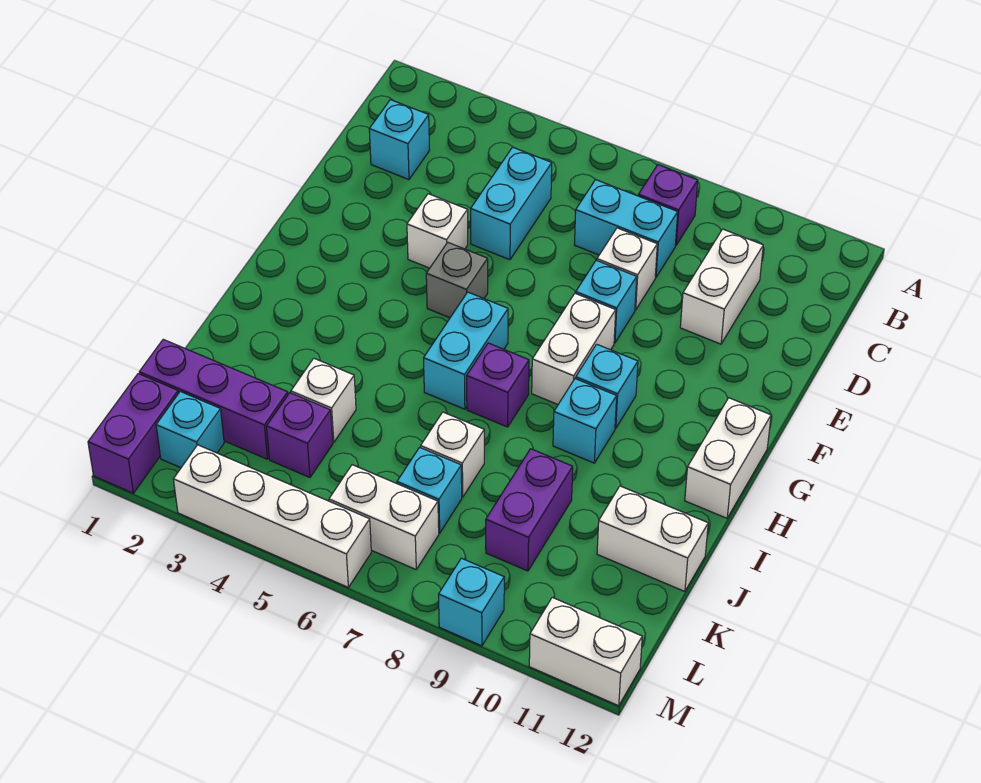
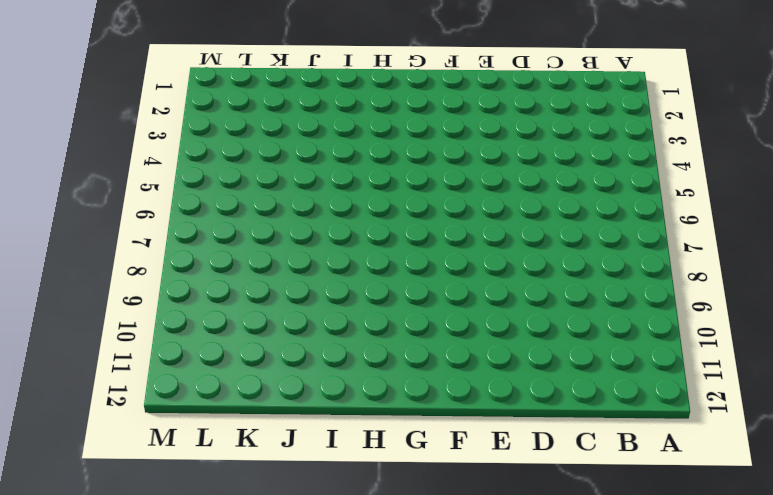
none -> purple 1x1 brick [638,165,698,245]
none -> cyan 1x1 brick [369,100,430,180]
none -> cyan 1x2 brick [471,147,552,260]

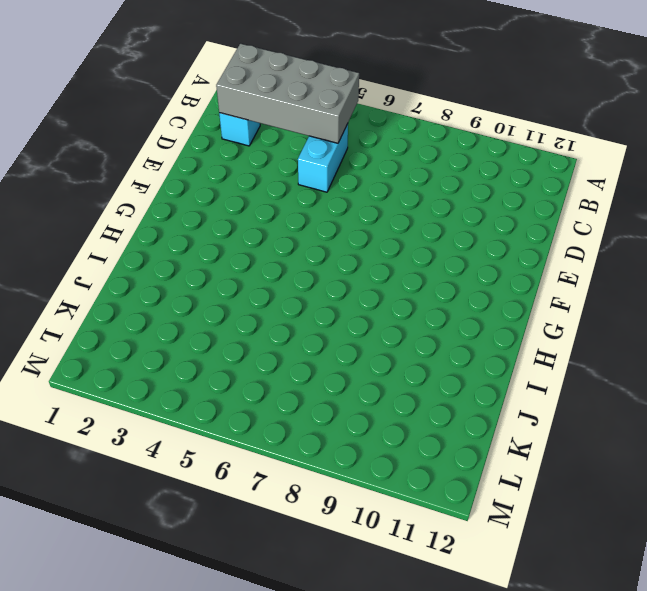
grey 2x4 brick [216,44,359,143] -> none
none -> purple 1x1 brick [638,165,698,245]
none -> cyan 1x2 brick [575,180,678,277]
none -> white 1x2 brick [680,229,763,344]

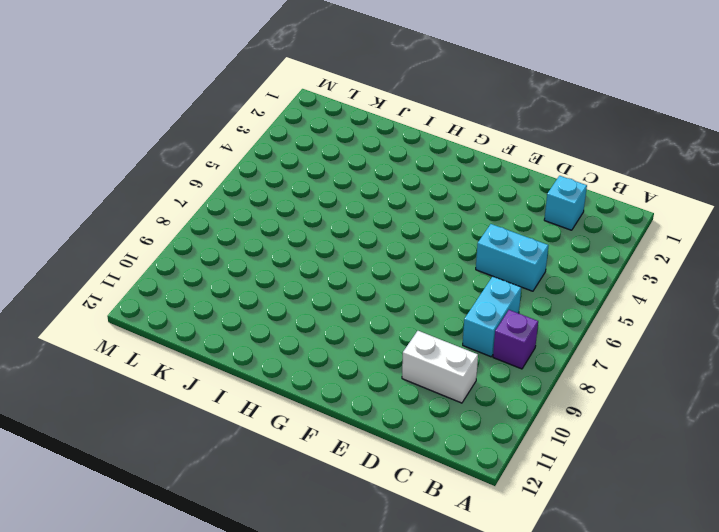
none -> white 1x1 brick [597,228,657,310]
none -> white 1x1 brick [407,194,468,268]
none -> cyan 1x1 brick [576,260,637,343]

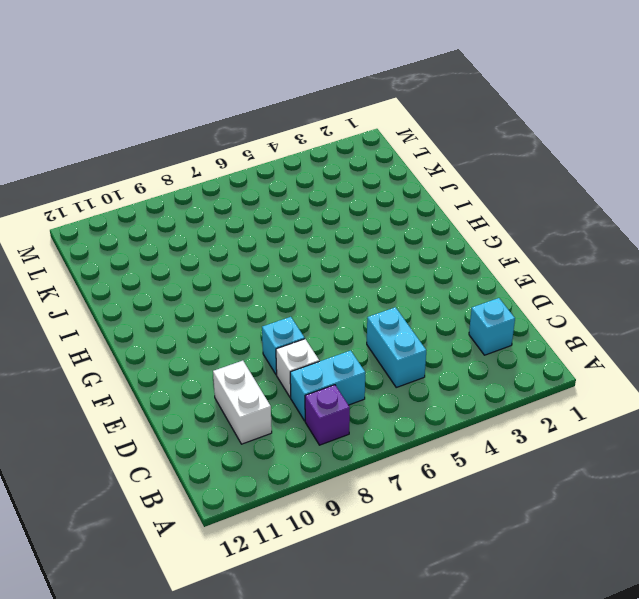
none -> white 1x1 brick [407,194,468,268]
none -> grey 1x1 brick [426,242,488,318]
none -> white 1x2 brick [532,293,616,404]

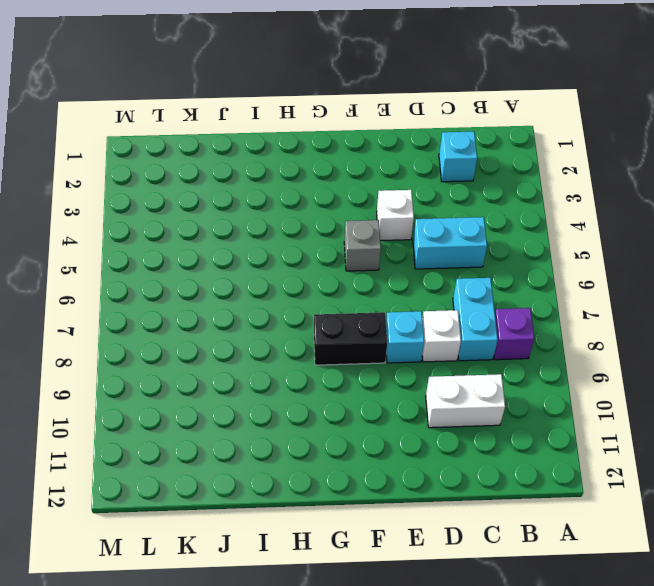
black 1x2 brick [314,312,387,365] -> white 1x2 brick [532,293,616,404]
none -> cyan 1x2 brick [424,292,508,409]
none -> cyan 1x1 brick [576,344,638,428]
none -> white 1x2 brick [685,398,771,518]

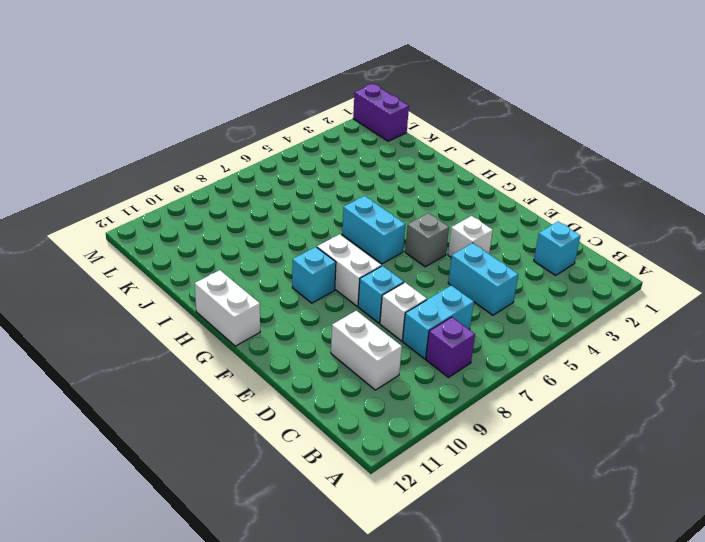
none -> purple 1x1 brick [467,343,529,427]
none -> cyan 1x1 brick [553,379,617,463]
none -> white 1x1 brick [291,358,356,442]

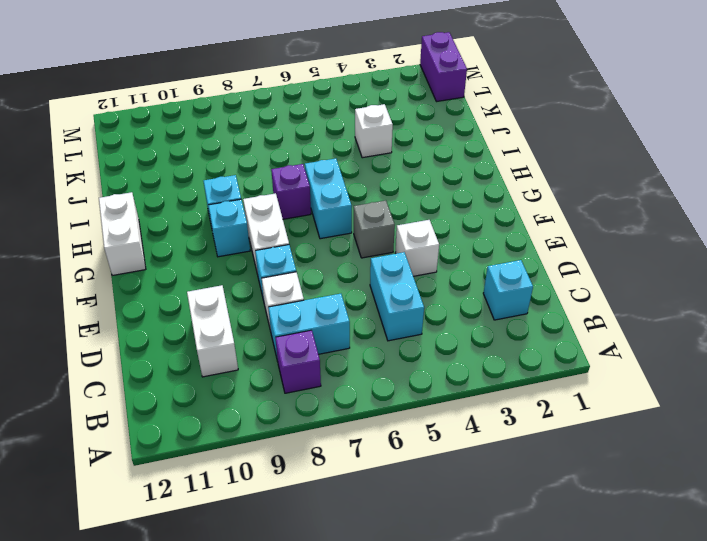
none -> white 1x1 brick [421,412,484,497]
none -> purple 1x2 brick [486,449,573,571]
none -> white 1x2 brick [597,486,708,592]

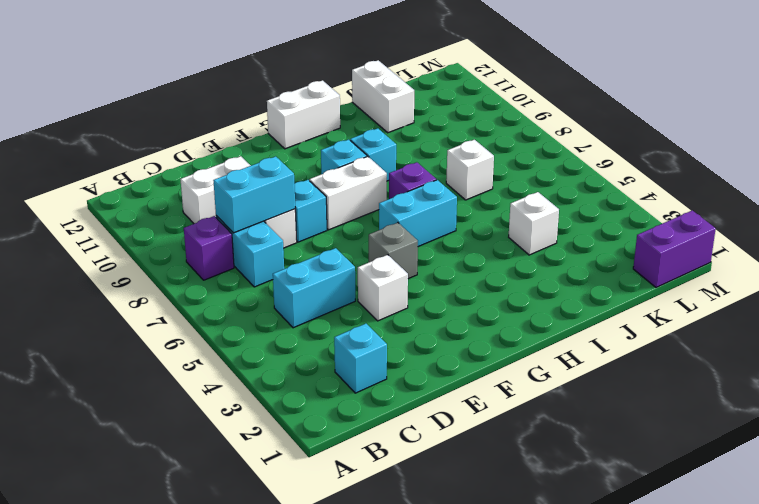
cyan 1x2 brick [213,156,295,233] -> none
none -> purple 1x2 brick [486,449,573,571]
none -> purple 1x3 brick [139,339,288,459]
none -> purple 1x1 brick [267,393,333,477]

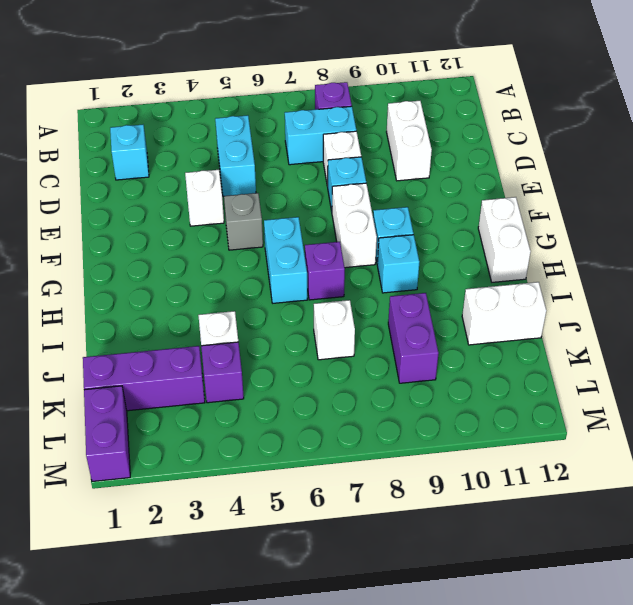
none -> cyan 1x1 brick [397,447,462,533]
none -> cyan 1x1 brick [156,392,224,468]
none -> white 1x2 brick [329,465,439,569]

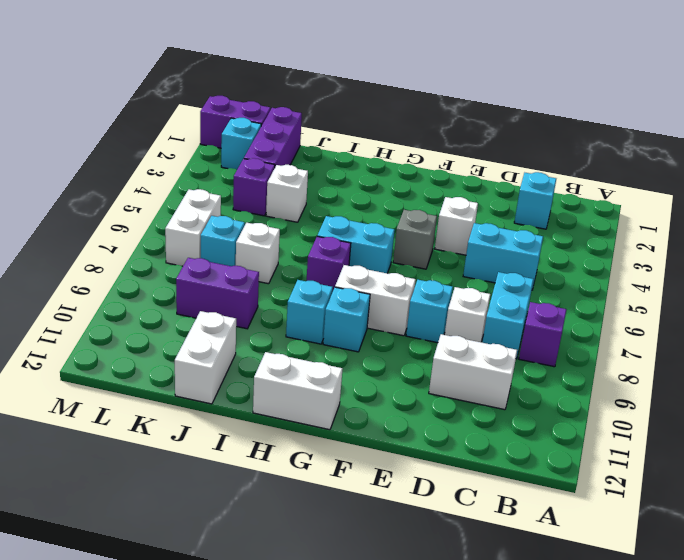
none -> white 1x4 brick [173,445,371,587]
none -> cyan 1x1 brick [439,558,504,646]
none -> white 1x2 brick [529,597,642,706]

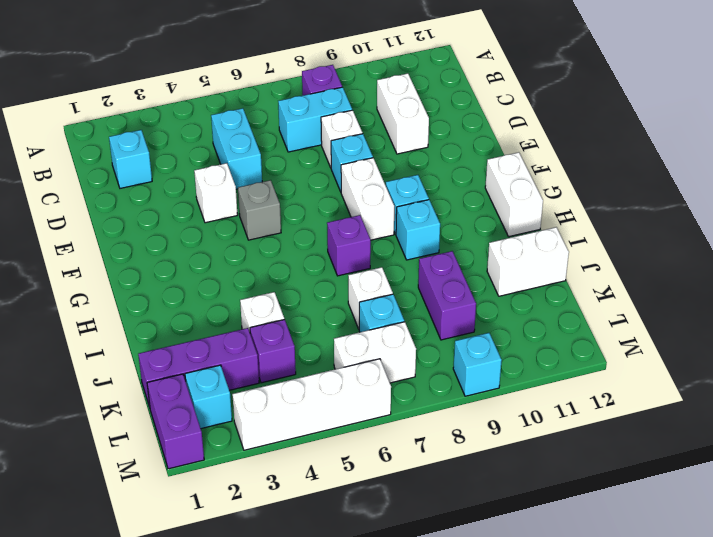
none -> cyan 1x2 brick [424,292,508,409]
none -> white 1x2 brick [529,597,642,706]

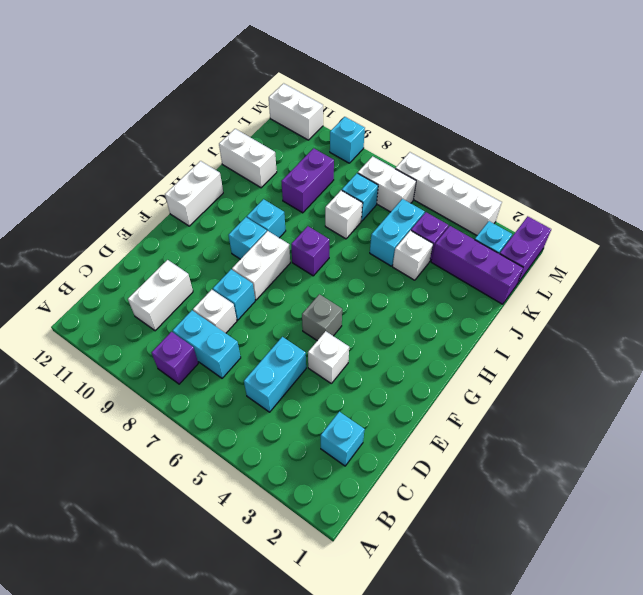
cyan 1x2 brick [370,199,425,266] -> cyan 1x2 brick moved to [424,292,508,409]

